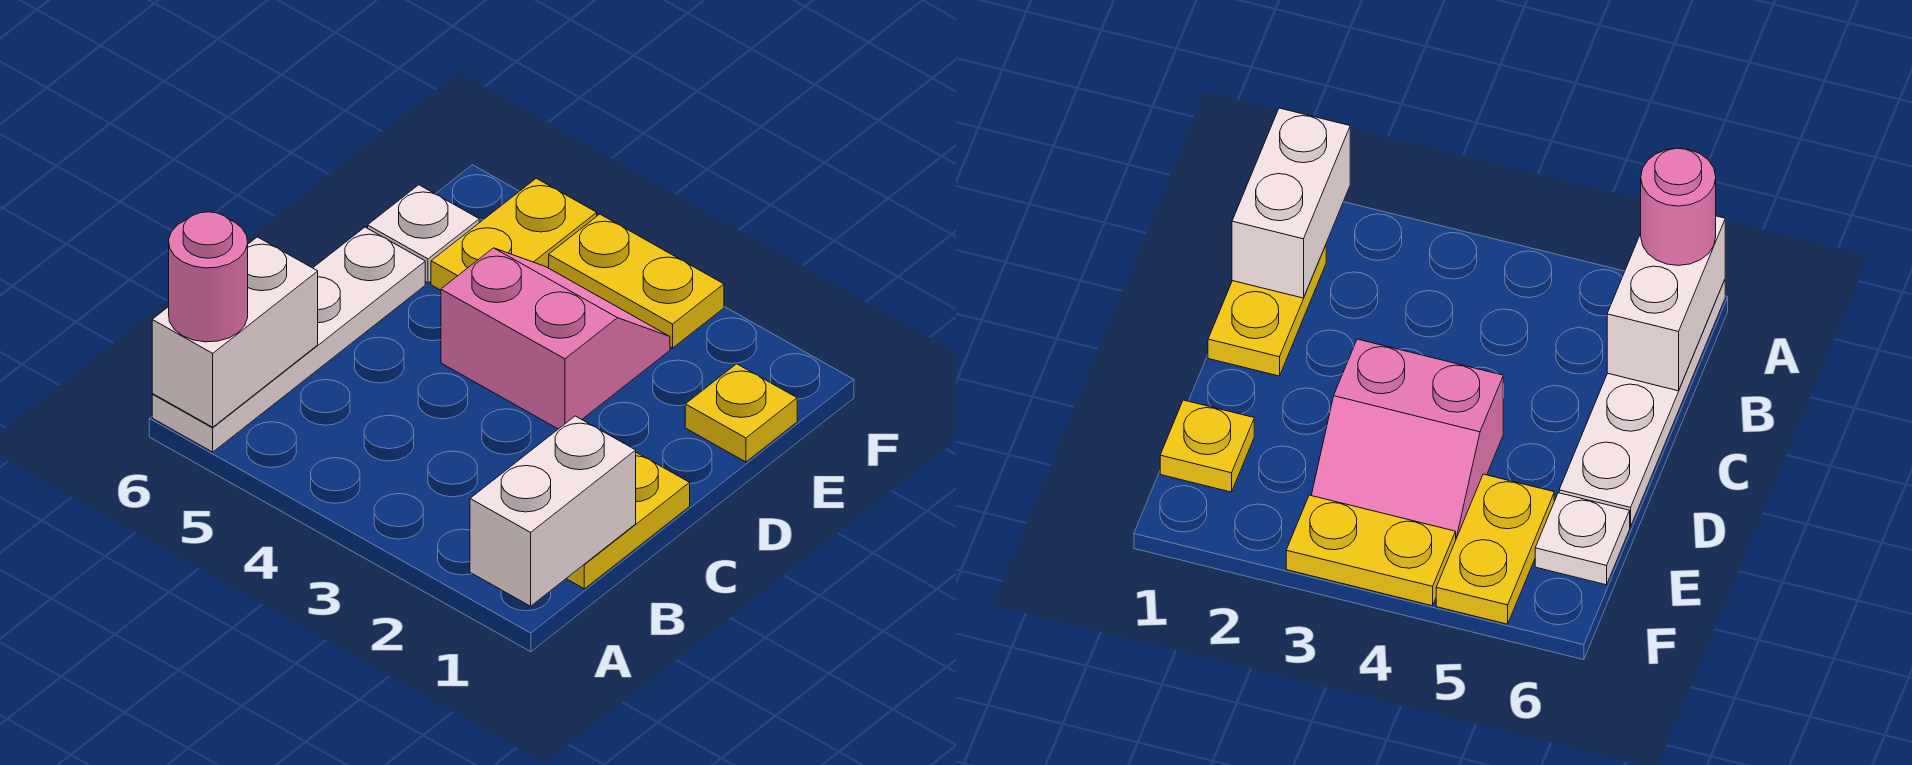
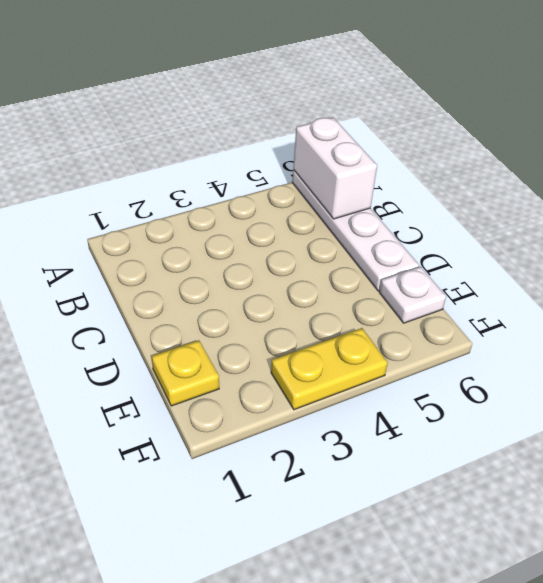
none -> yellow 1x2 plate [566,453,690,589]
none -> pink 2x2 slope [441,248,670,429]

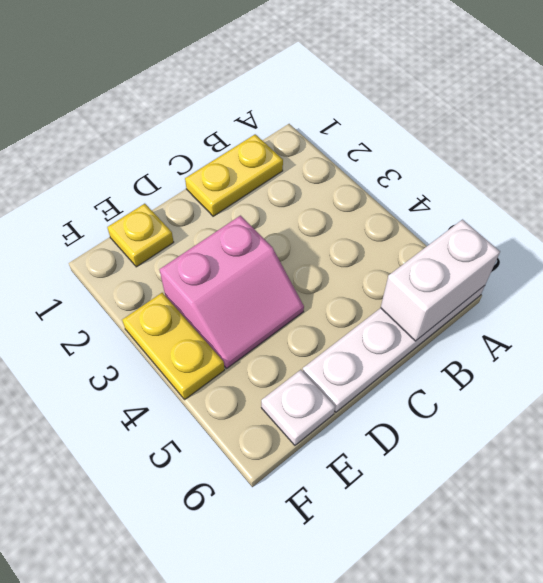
pink 2x2 slope [160,216,304,368] -> pink 2x2 slope turned to [441,248,670,429]
none -> yellow 1x2 plate [431,178,597,290]
none -> white 1x2 brick [470,416,636,606]

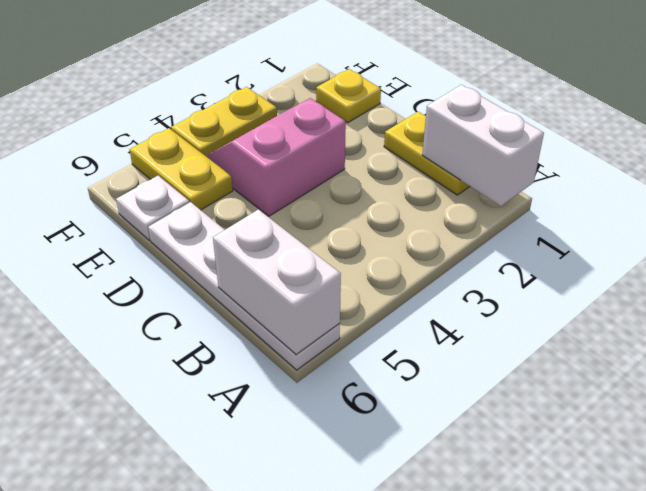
none -> pink 1x1 round brick [169,212,248,342]

